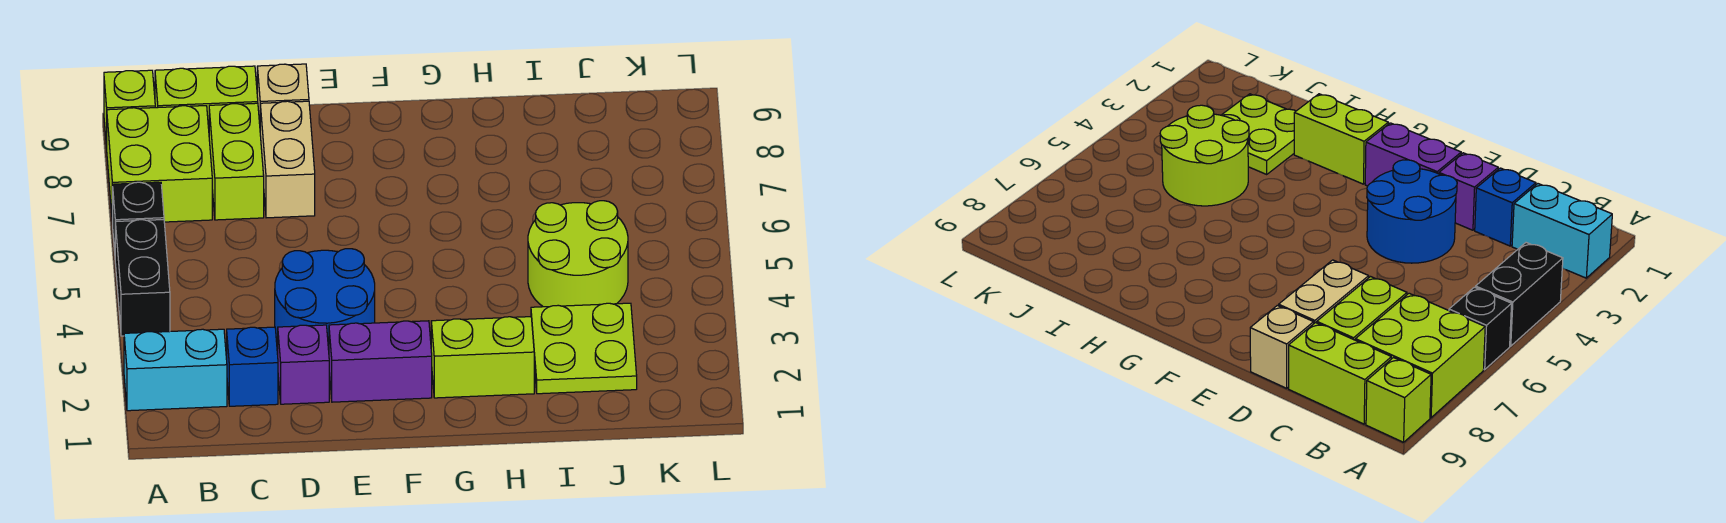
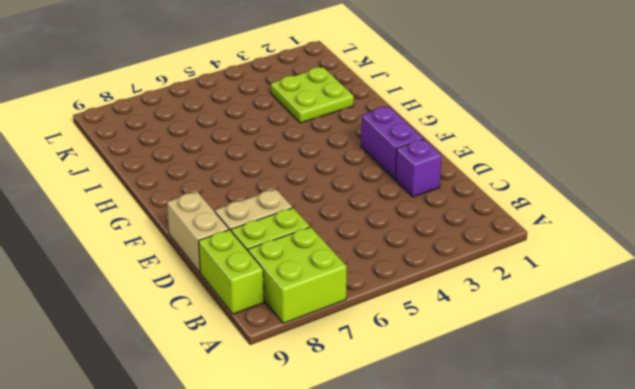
tan 1x2 brick [167,192,229,272] -> tan 1x1 brick [257,64,309,124]
none -> cyan 1x2 brick [124,329,227,411]
none -> black 1x2 brick [115,220,170,336]
none -> black 1x1 brick [113,182,164,251]

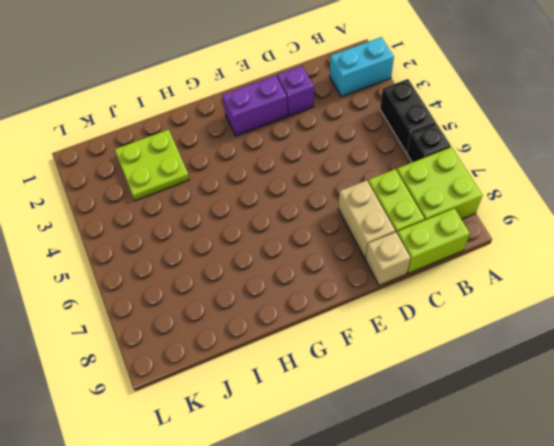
none -> lime 1x1 brick [104,70,155,148]
none -> blue 1x1 brick [227,327,278,406]
none -> blue 2x2 round brick [275,249,375,350]

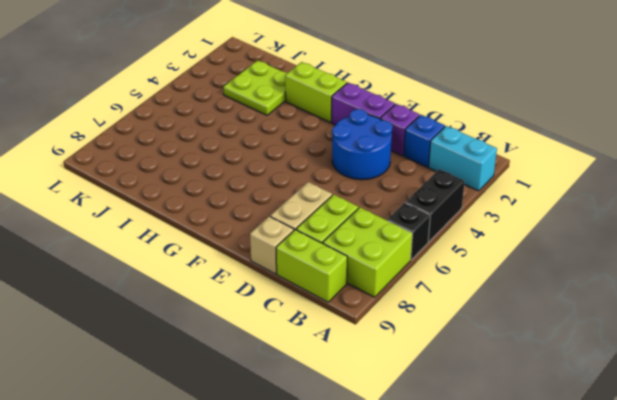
none -> lime 1x1 brick [104,70,155,148]
none -> lime 2x2 round brick [528,201,628,307]

